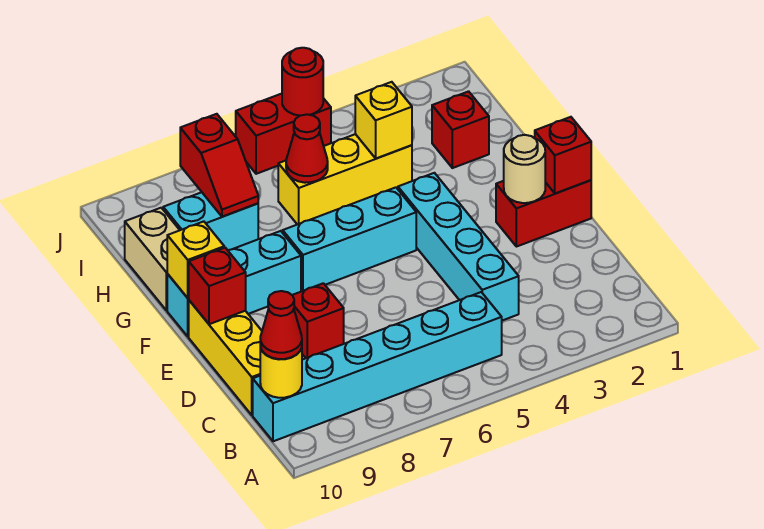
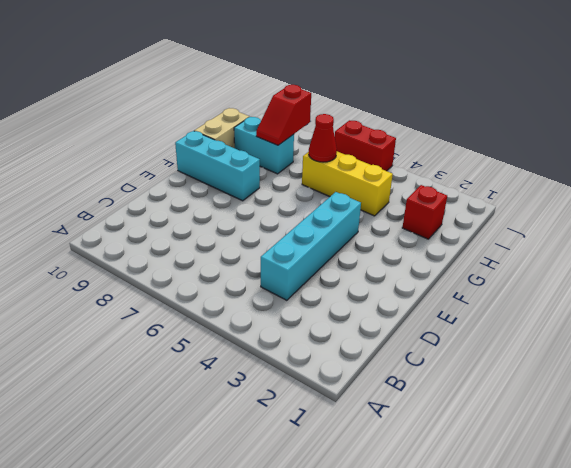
none -> cyan 1x6 brick [253,292,502,441]
none -> yellow 1x3 brick [189,301,262,415]
none -> red 1x1 brick [292,283,344,358]

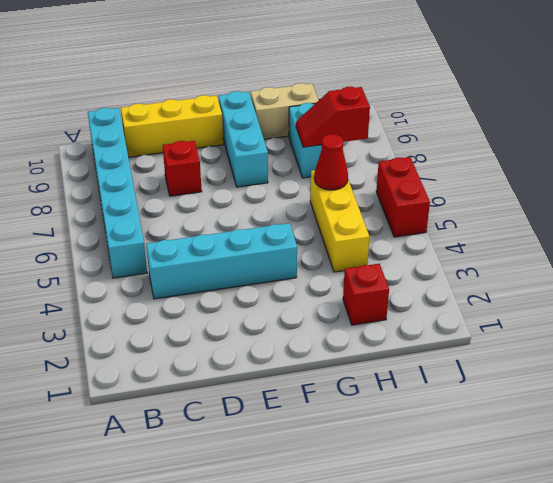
none -> red 1x2 brick [496,180,591,247]
none -> cyan 1x3 brick [283,187,416,291]
none -> yellow 1x1 round brick [260,346,302,398]

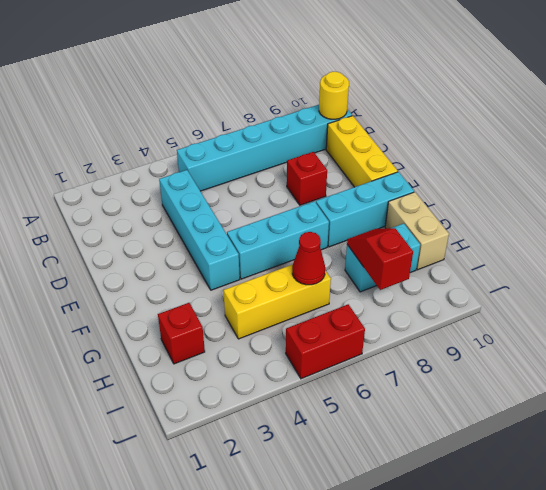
none -> red 1x2 brick [496,180,591,247]
none -> red 1x1 brick [535,117,591,194]
none -> tan 1x1 round brick [504,135,545,203]

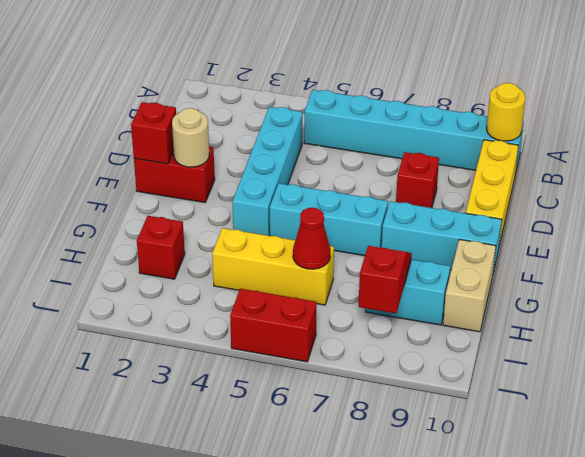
none -> red 1x1 brick [189,248,246,324]
none -> yellow 1x1 brick [167,221,224,298]
none -> yellow 1x1 brick [355,82,412,159]

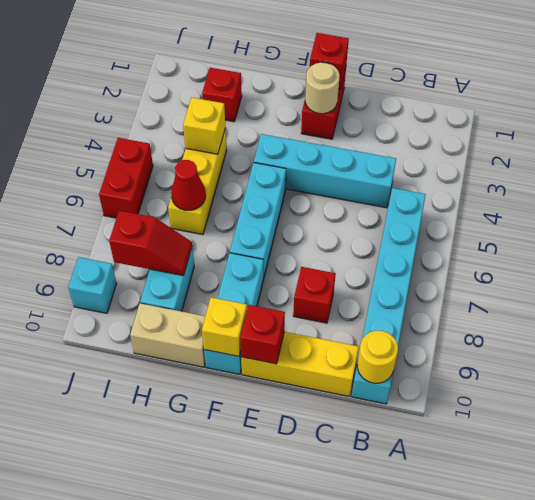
cyan 1x1 brick [68,257,116,313] -> none
none -> red 1x1 round brick [282,48,323,116]
none -> red 1x1 cone [260,291,302,359]

